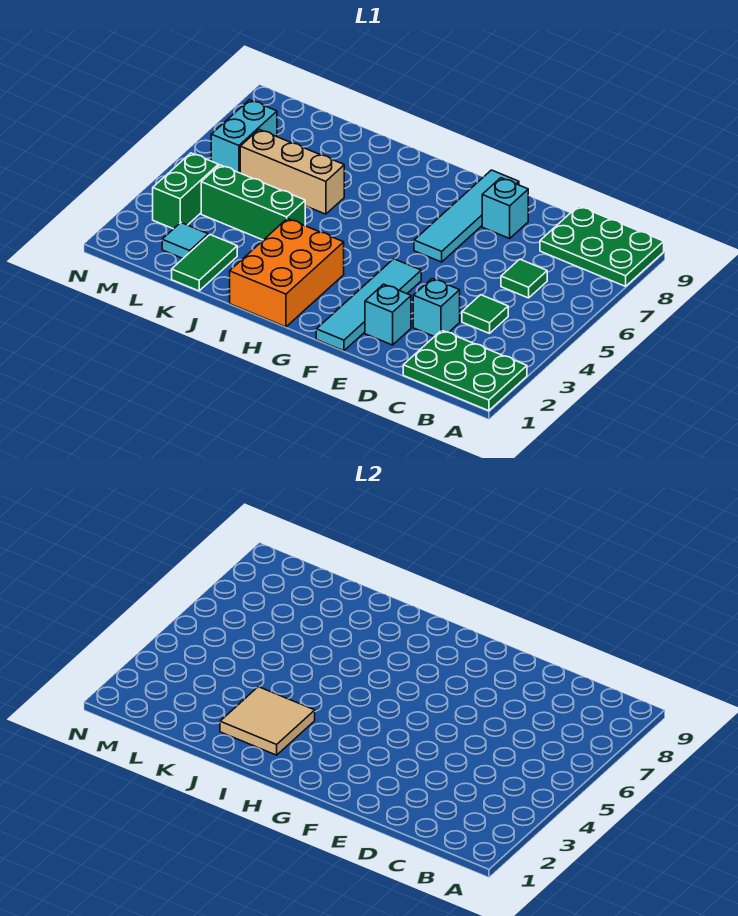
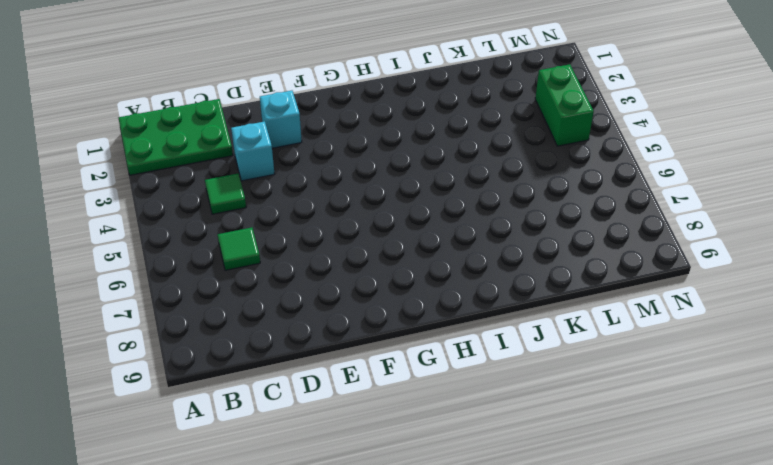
none -> green 2x3 plate [540,206,664,286]
none -> cyan 1x1 brick [482,178,528,238]
none -> cyan 1x4 tile [316,259,421,351]

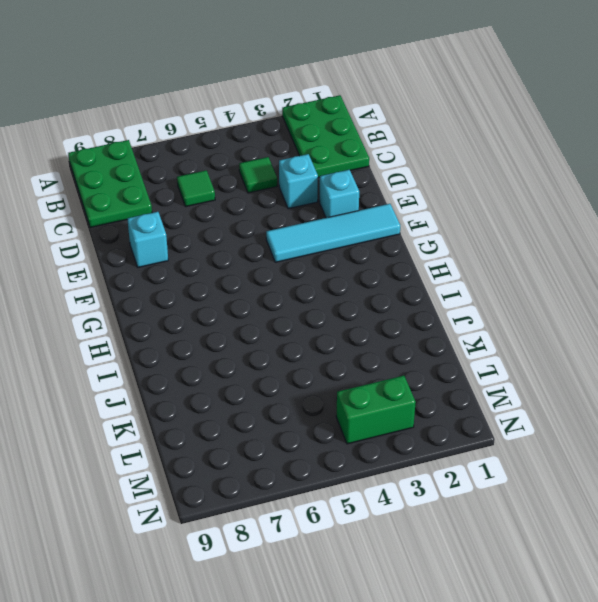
none -> cyan 1x4 tile [414,170,519,262]
none -> orange 2x3 brick [230,219,344,327]
none -> green 1x3 brick [201,165,305,240]

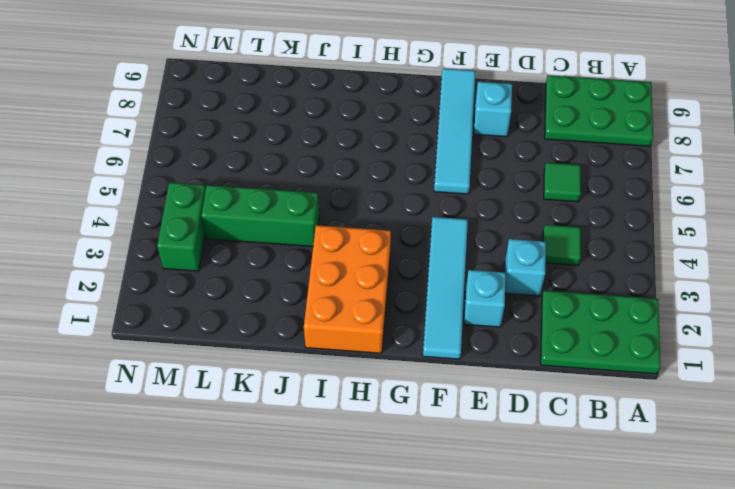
none -> tan 1x3 brick [240,130,344,214]
none -> green 1x2 tile [172,235,237,291]
none -> cyan 1x1 tile [162,223,208,258]

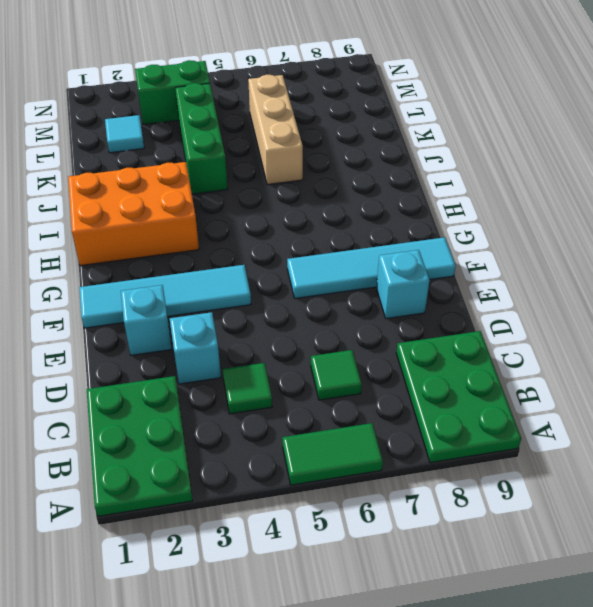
green 1x2 tile [282,423,383,485] -> green 1x2 tile moved to [172,235,237,291]
none -> cyan 1x2 brick [211,100,277,173]
none -> tan 2x2 tile [220,687,315,755]

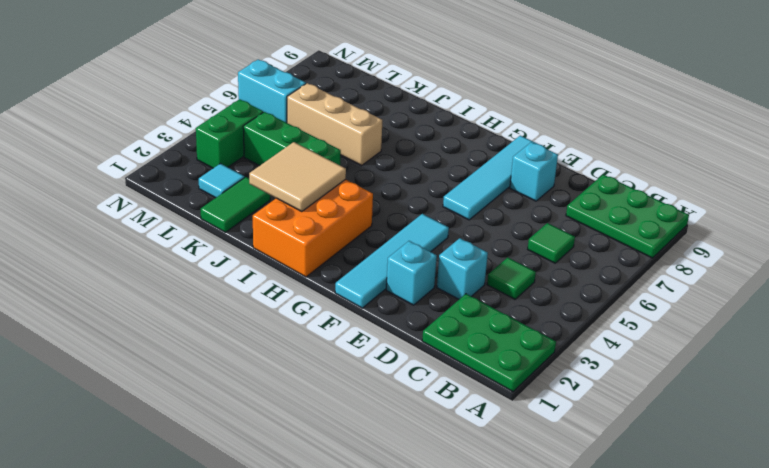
cyan 1x2 brick [238,59,306,123] -> cyan 1x2 brick turned to [211,100,277,173]

